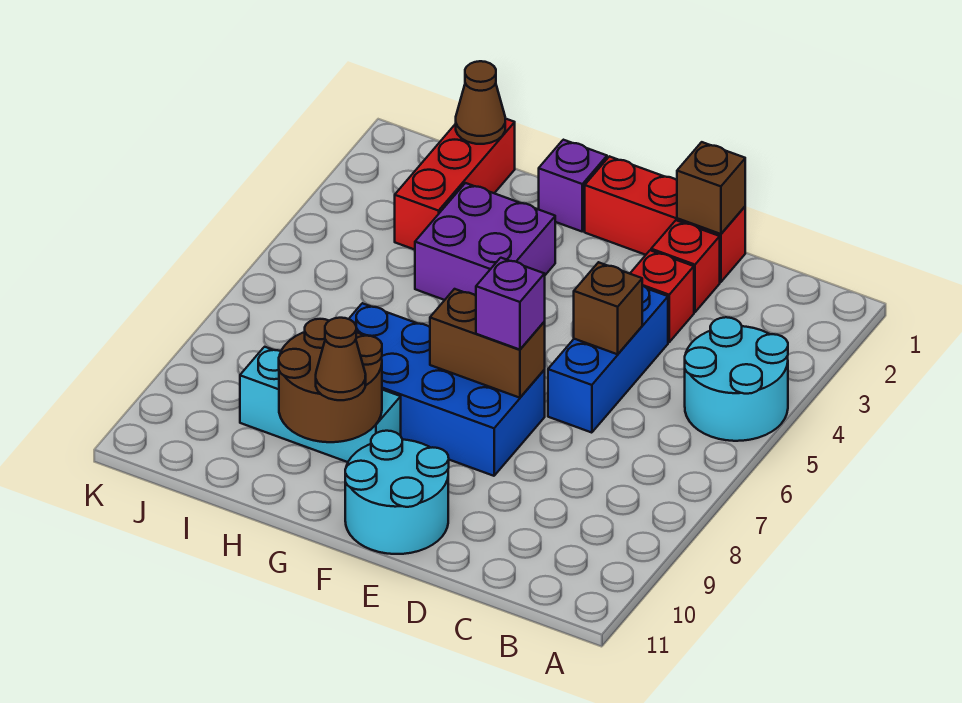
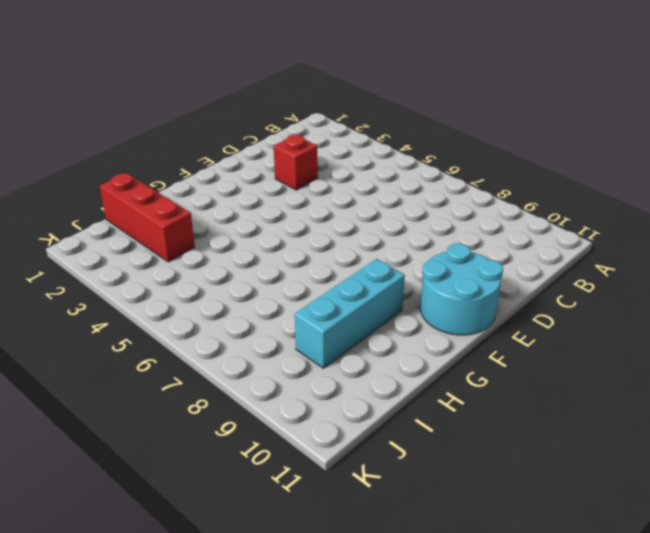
none -> cyan 2x2 round brick [685,317,788,441]
none -> red 1x3 brick [585,156,745,282]
none -> red 1x1 brick [651,220,720,312]

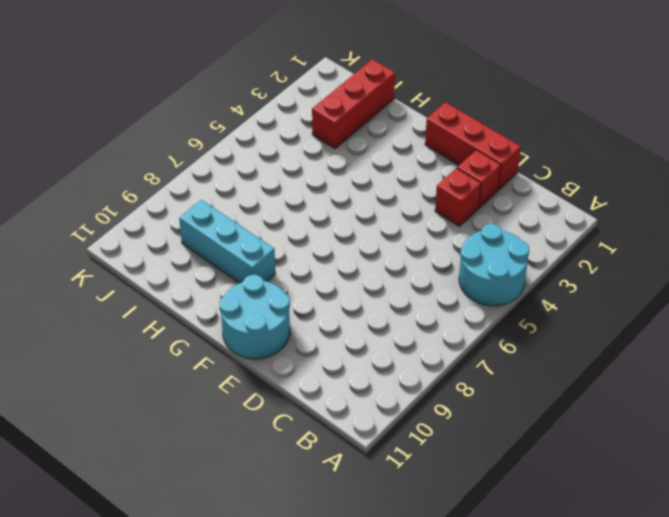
none -> blue 1x3 brick [548,286,668,433]
none -> blue 2x4 brick [349,303,545,476]
none -> purple 1x1 brick [539,140,607,231]

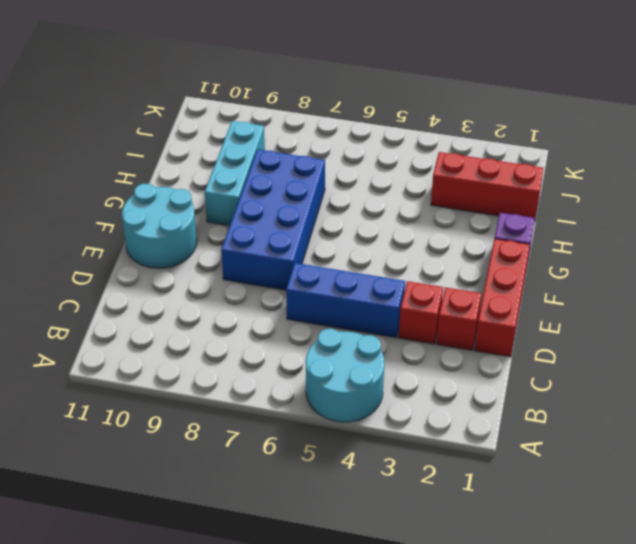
none -> purple 2x2 brick [415,183,555,300]
none -> brown 1x1 brick [677,142,745,234]
none -> brown 1x1 brick [574,262,642,354]

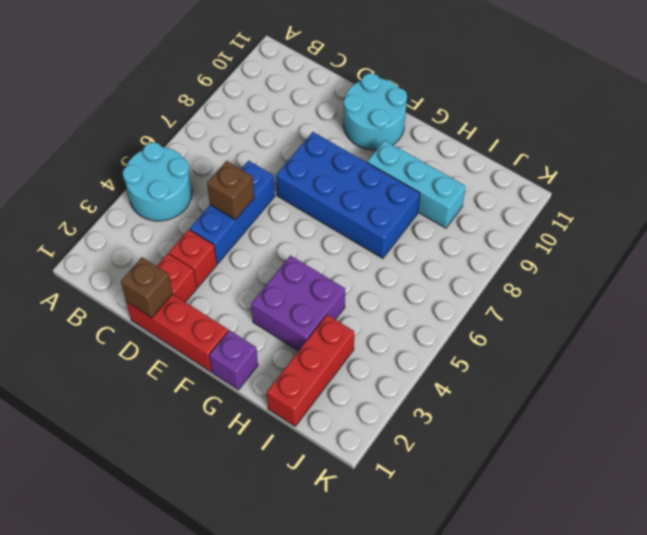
none -> brown 1x2 brick [430,289,545,398]
none -> brown 2x2 round brick [279,319,382,442]
none -> brown 1x1 cone [456,61,505,144]

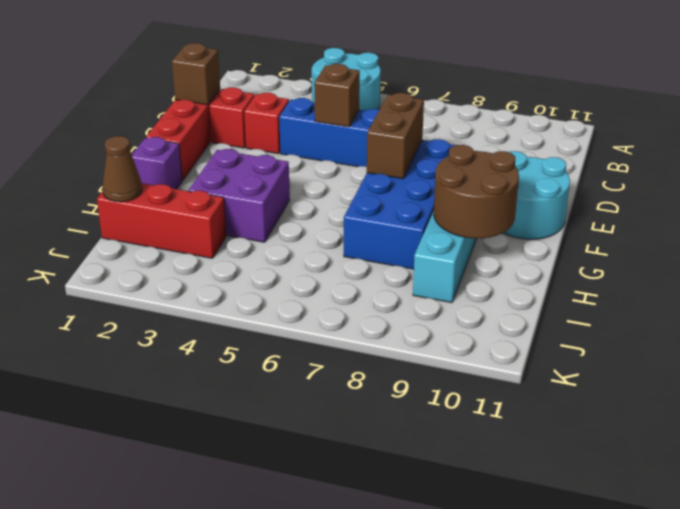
none -> purple 1x1 brick [476,258,545,350]
none -> brown 1x1 cone [316,318,366,400]

